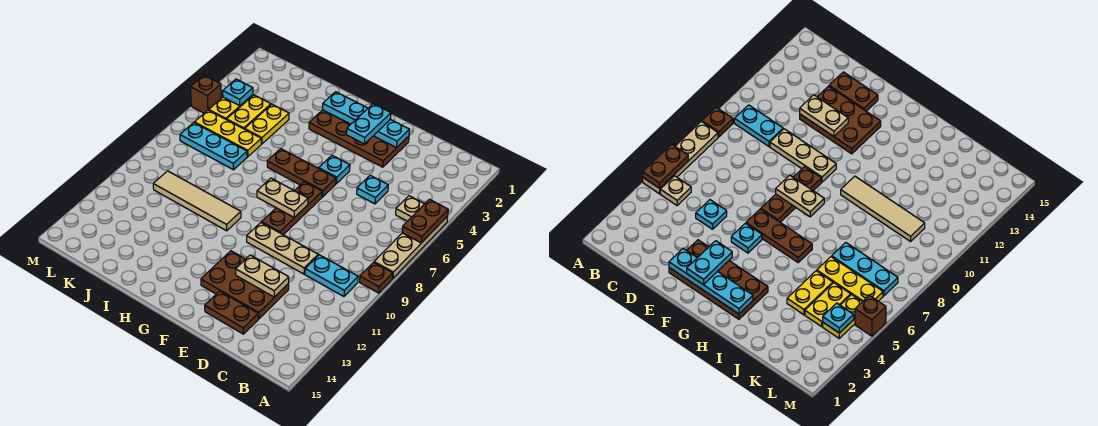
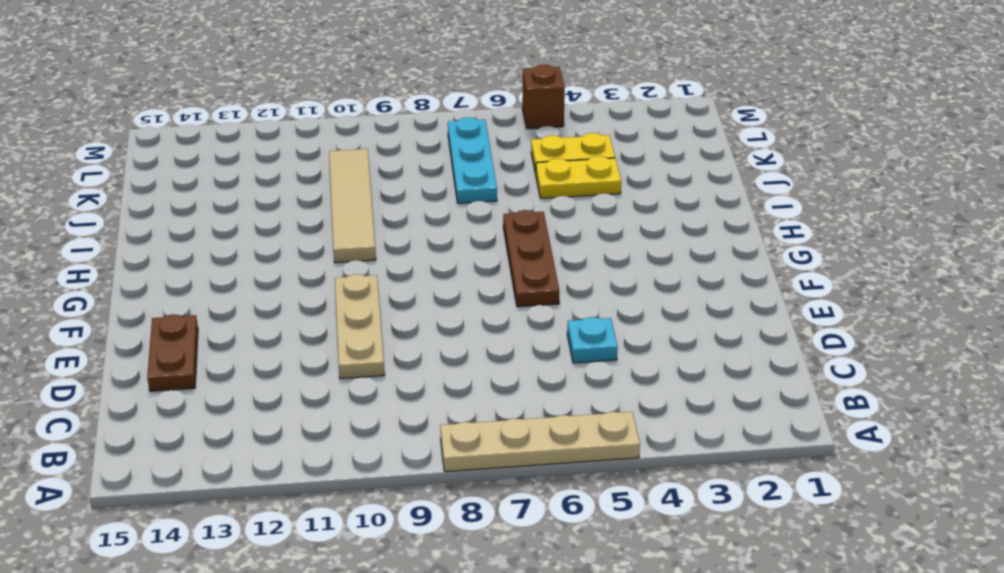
none -> brown 1x1 plate [360,262,393,293]
none -> tan 1x1 plate [396,196,424,221]
none -> cyan 1x2 plate [305,255,358,296]

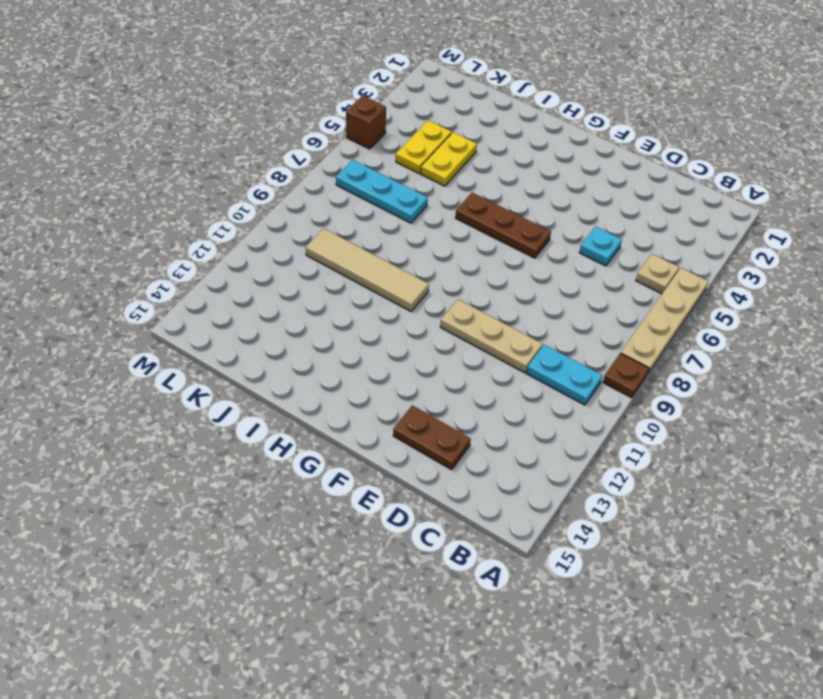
none -> brown 2x3 plate [201,251,289,319]
none -> brown 2x4 plate [309,110,409,167]
none -> cyan 1x1 plate [319,156,350,183]

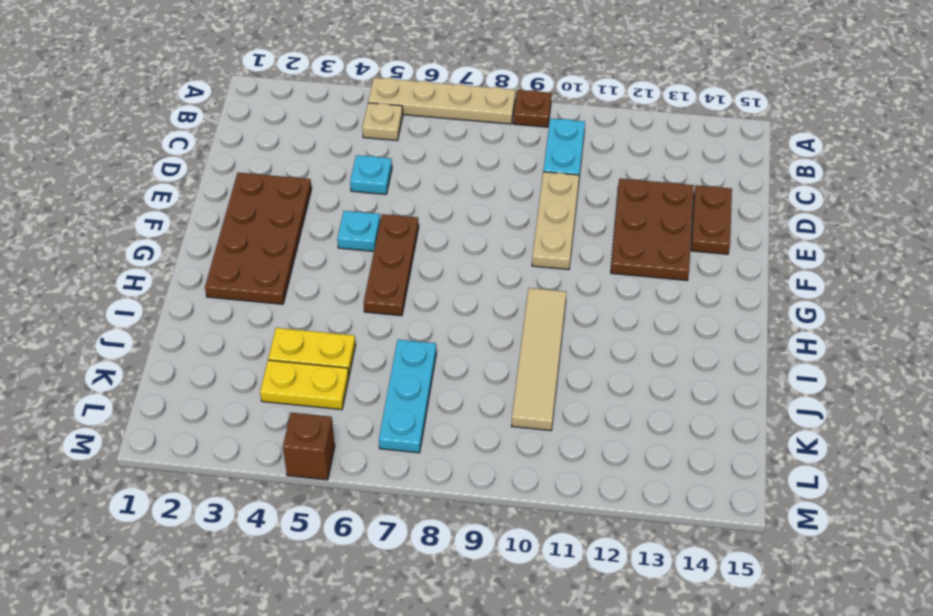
none -> brown 1x3 plate [261,182,322,235]
none -> yellow 1x3 plate [194,110,261,157]
none -> yellow 1x2 plate [209,95,253,120]

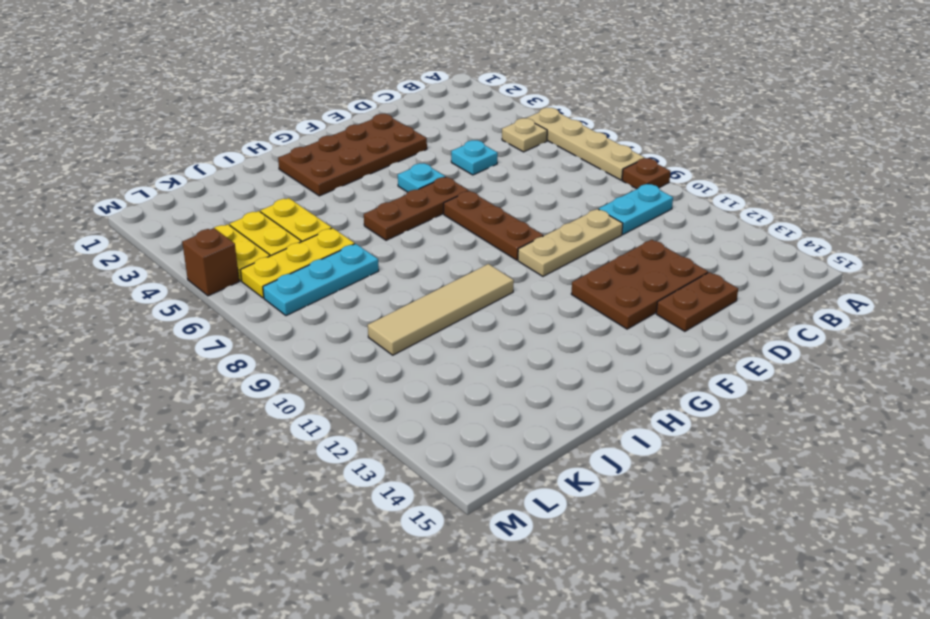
none -> brown 1x2 plate [402,199,448,243]
none -> tan 1x2 plate [236,255,289,297]
none -> cyan 1x4 plate [323,92,410,148]

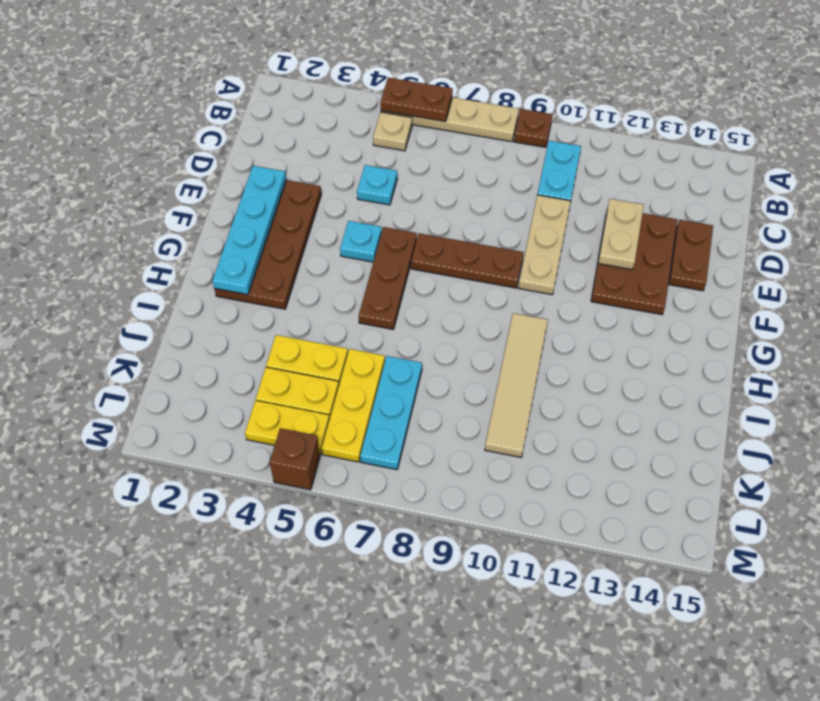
none -> tan 1x2 plate [257,178,308,218]
none -> cyan 1x1 plate [223,79,253,106]
none -> cyan 1x2 plate [346,104,391,144]

